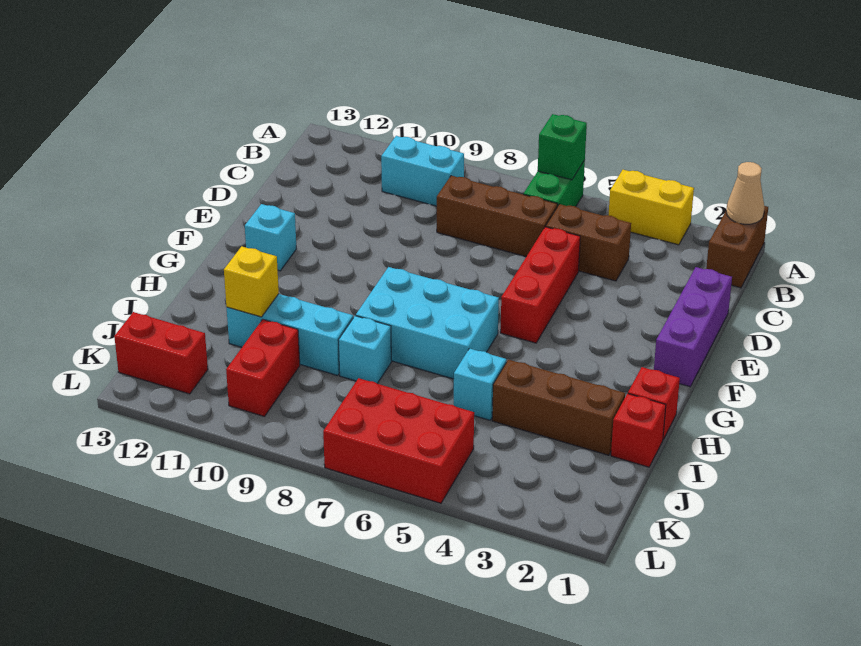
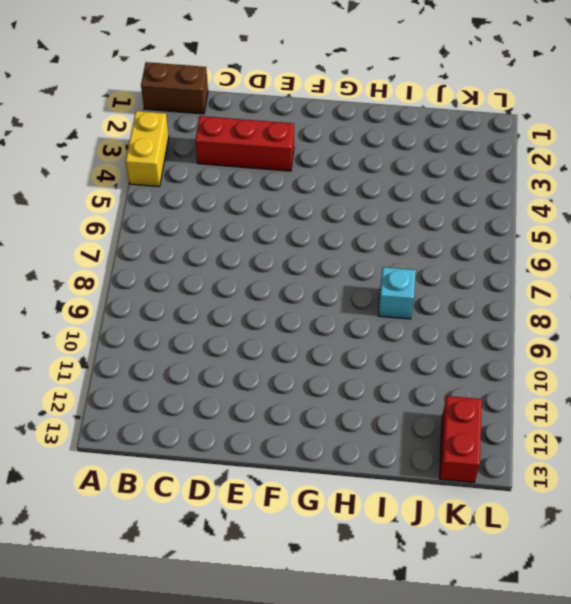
red 1x3 brick [195,116,294,171] -> red 1x3 brick moved to [500,227,580,343]
none -> green 1x2 brick [523,160,585,207]
none -> cyan 1x2 brick [381,136,464,206]
none -> brown 1x2 brick [546,204,631,281]

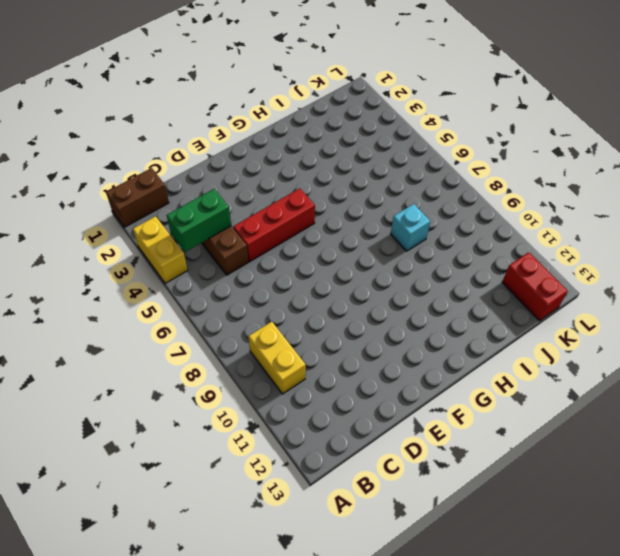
green 1x2 brick [167,189,231,252] -> green 1x2 brick moved to [523,160,585,207]
yellow 1x2 brick [248,322,306,394] -> cyan 1x2 brick [381,136,464,206]
none -> brown 1x3 brick [437,176,557,257]
none -> purple 1x3 brick [654,267,732,387]
none -> cyan 1x1 brick [245,204,297,271]

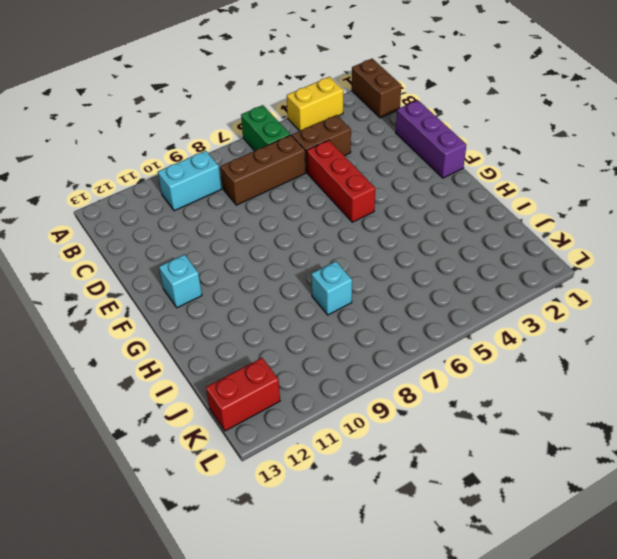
none -> cyan 2x3 brick [355,267,499,379]
none -> red 1x1 brick [628,367,680,439]
none -> red 1x1 brick [611,394,666,467]

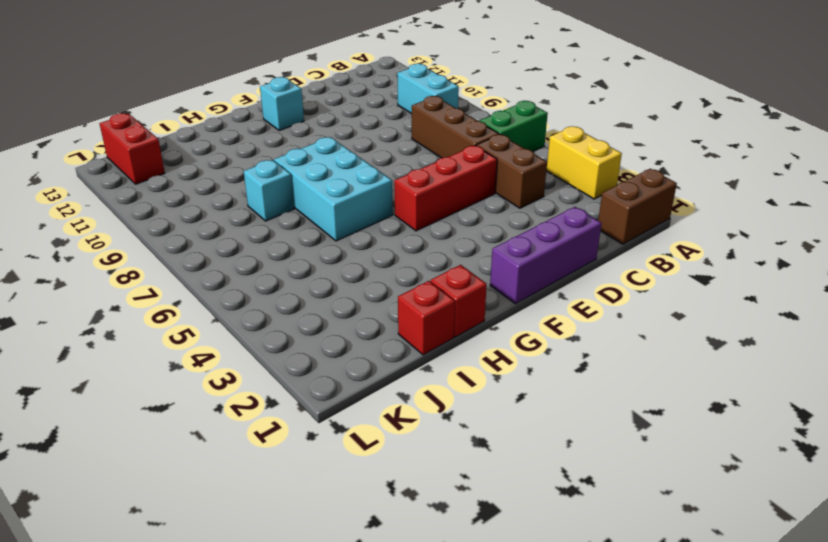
none -> brown 1x3 brick [492,360,625,455]
none -> cyan 1x1 brick [453,348,506,420]
none -> cyan 1x3 brick [227,294,353,376]

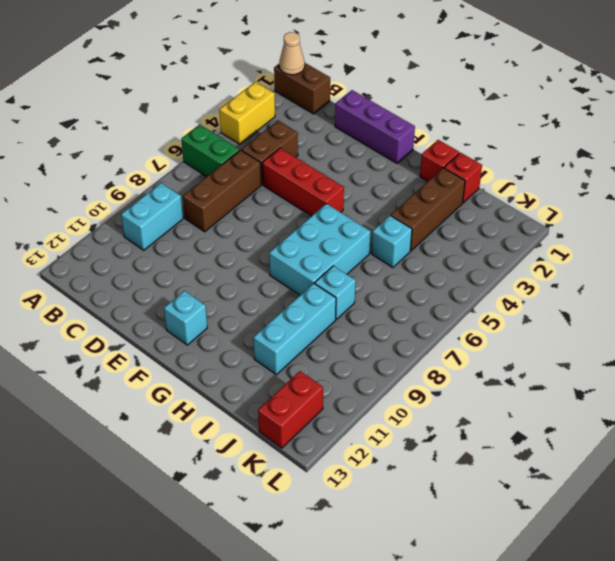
none -> red 1x2 brick [226,319,300,417]
none -> red 2x3 brick [323,378,474,503]
none -> green 1x1 brick [538,114,587,180]

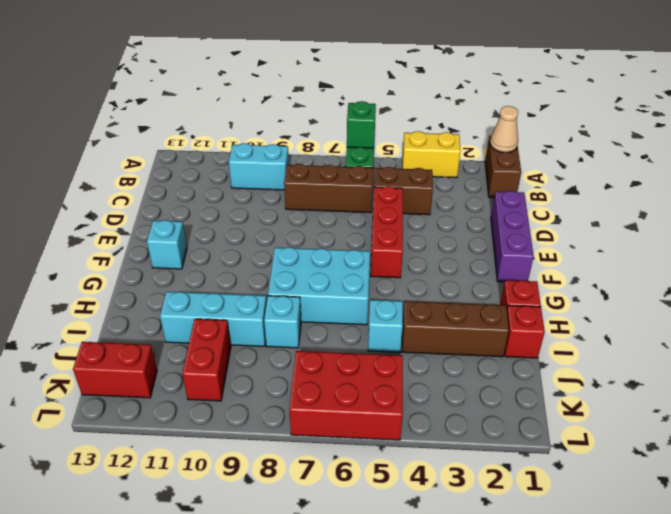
none -> yellow 1x1 brick [224,246,279,317]

